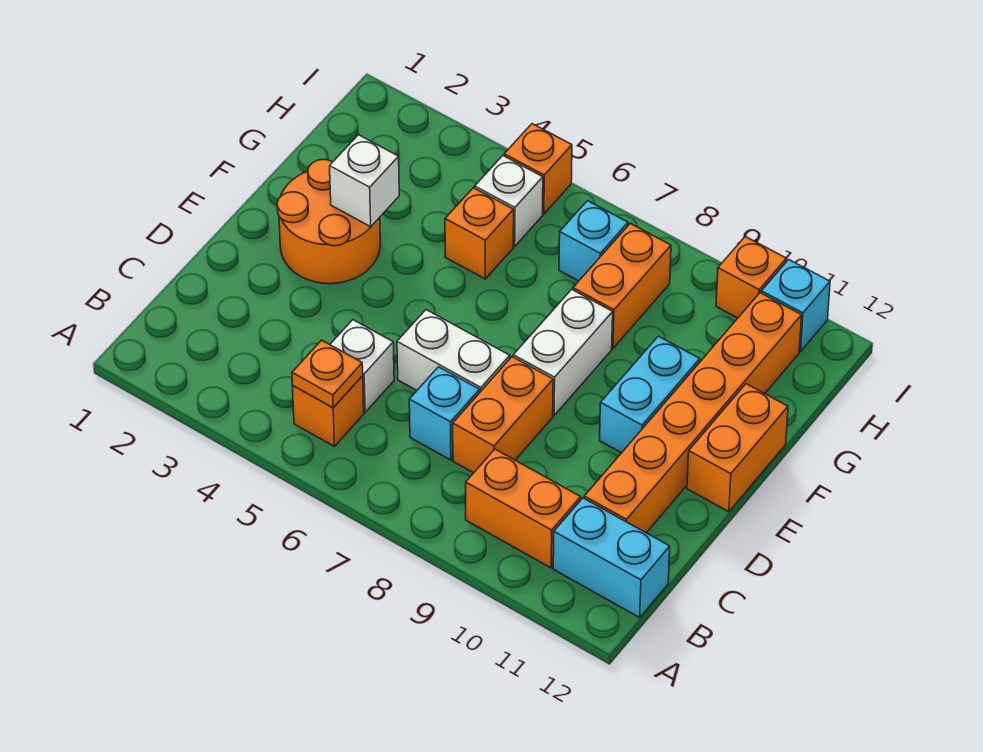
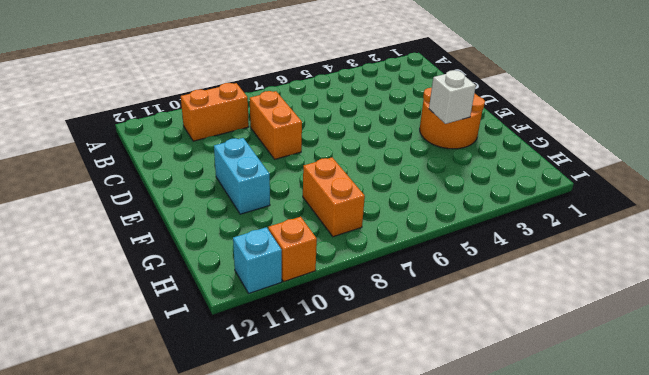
none -> orange 1x1 brick [293,376,364,446]
none -> cyan 1x2 brick [553,498,670,617]
none -> white 1x1 brick [330,320,394,412]

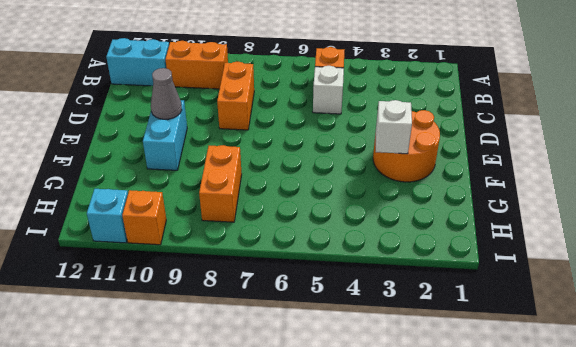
grey 1x1 cone [151,68,182,119] -> none
none -> cyan 1x1 brick [409,367,480,460]
none -> orange 1x6 brick [584,293,802,533]
none -> white 1x2 brick [397,310,510,392]

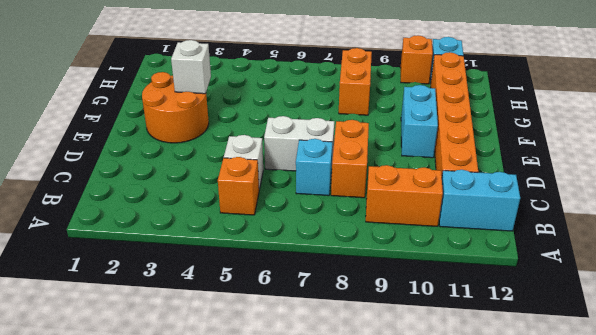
none -> white 1x2 brick [513,289,613,415]
none -> orange 1x2 brick [687,384,788,512]
none -> orange 1x1 brick [445,188,514,279]

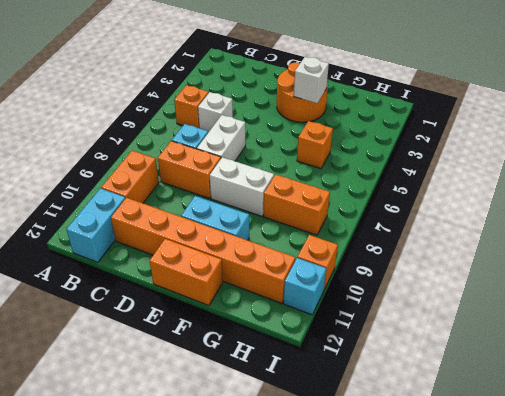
none -> white 1x1 brick [475,156,543,246]
none -> cyan 1x1 brick [559,201,628,281]
none -> orange 1x1 brick [504,124,572,214]

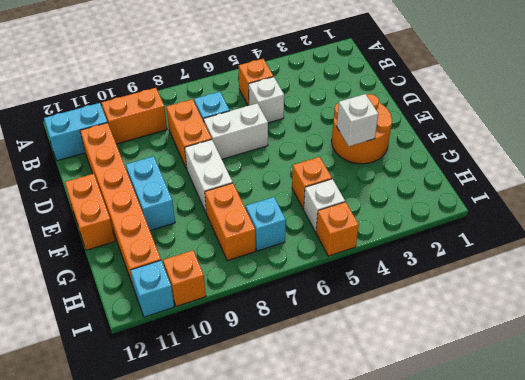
none -> orange 1x1 plate [292,340,363,408]

